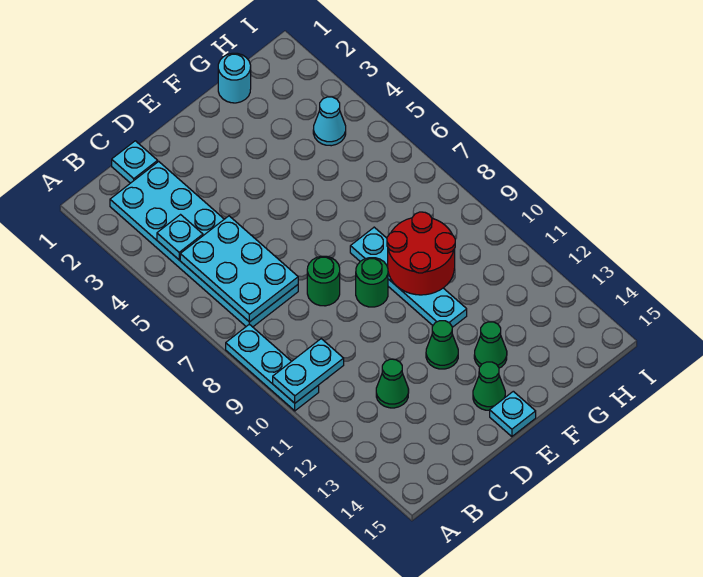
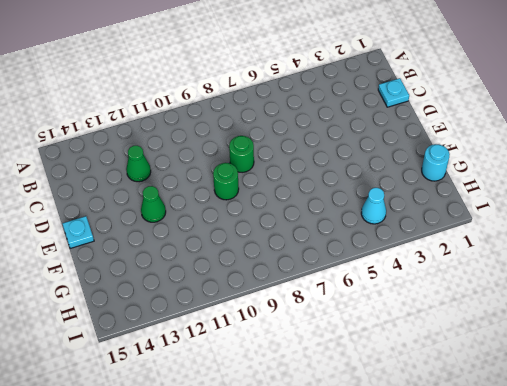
none -> cyan 1x3 plate [226,324,319,411]
none -> cyan 2x6 plate [110,161,298,327]
none -> green 1x1 cone [473,362,505,410]

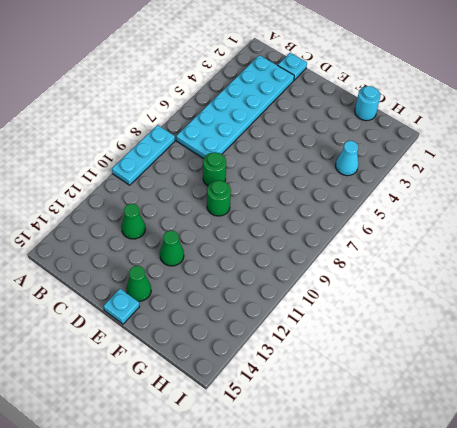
none -> cyan 1x4 plate [350,227,467,327]
none -> green 1x1 cone [474,322,507,368]
none -> cyan 1x2 plate [273,339,344,403]

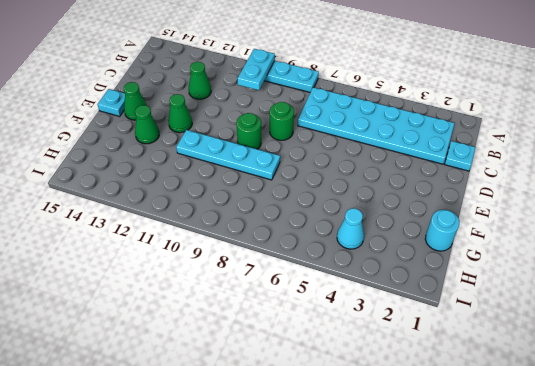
none -> cyan 1x1 plate [157,215,203,260]
none -> cyan 2x3 plate [180,216,298,322]
none -> red 2x2 round brick [387,212,455,295]

